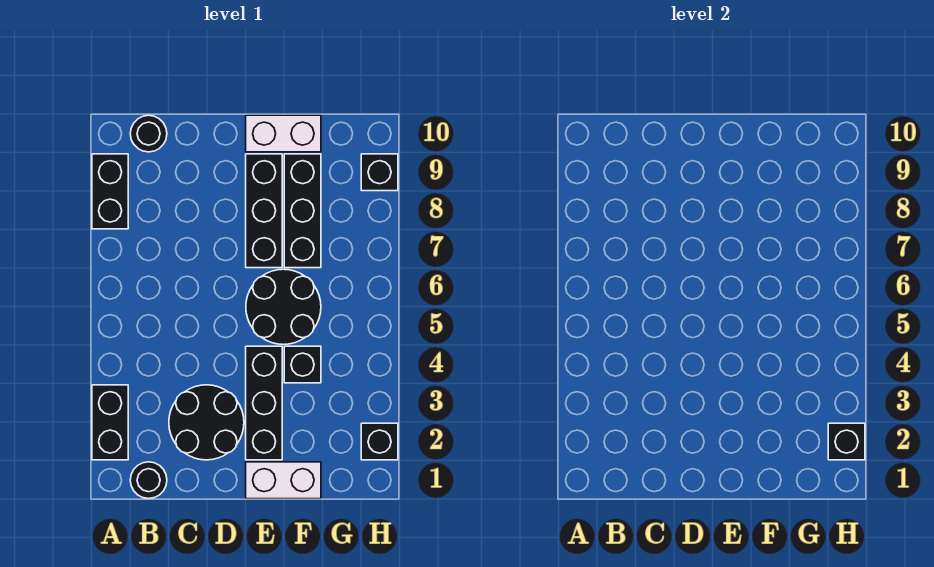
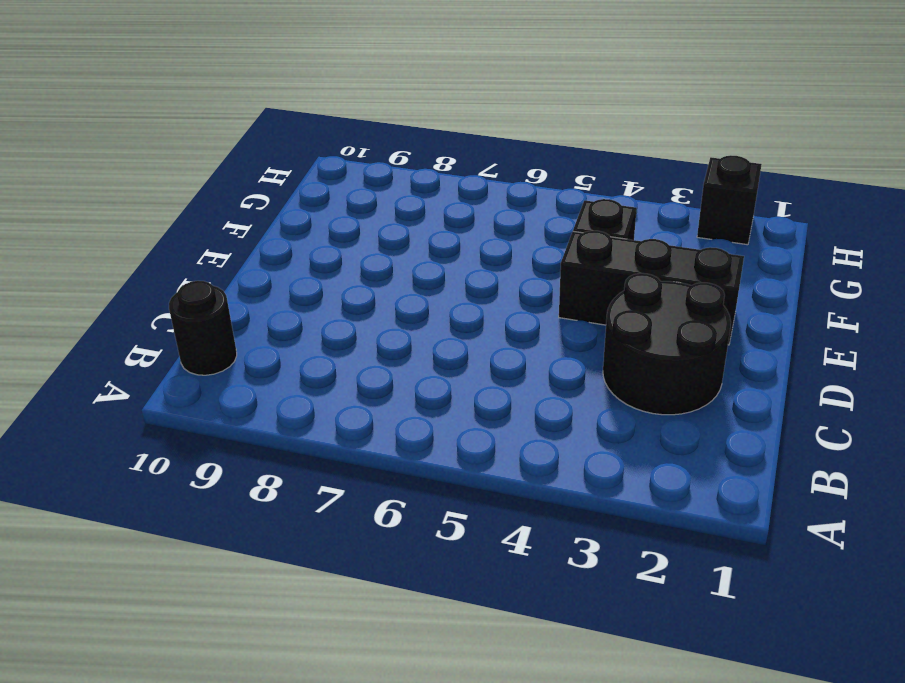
none -> black 1x2 brick [92,385,128,460]
none -> black 1x2 brick [92,154,128,229]
none -> black 1x1 round brick [130,462,167,499]

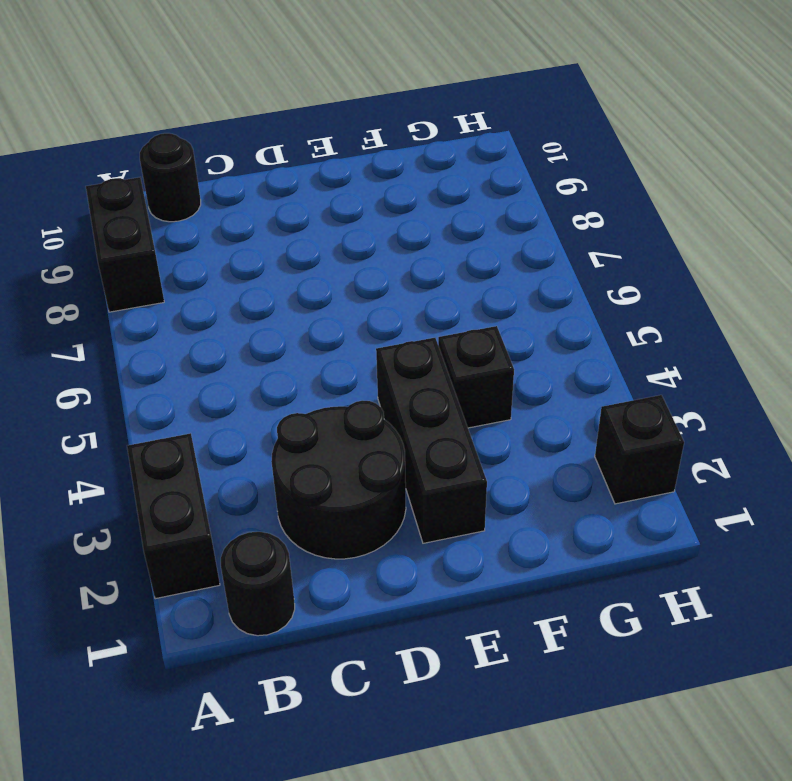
none -> white 1x2 brick [246,462,321,499]
none -> black 2x2 round brick [246,269,321,345]
none -> black 1x3 brick [246,154,282,268]

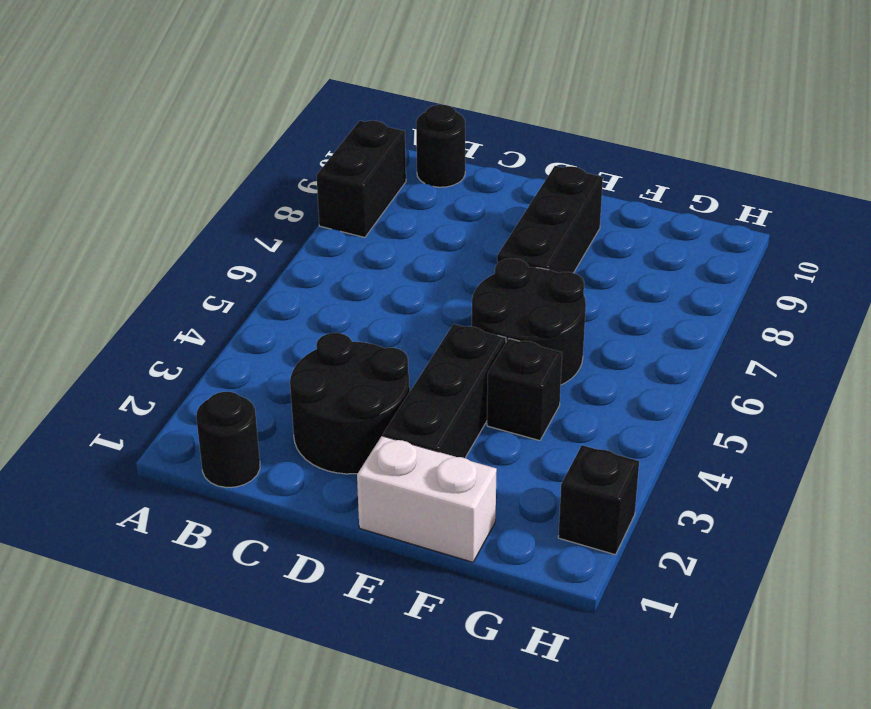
none -> black 1x2 brick [92,385,128,460]
none -> white 1x2 brick [246,115,321,152]
none -> black 1x3 brick [284,154,321,268]

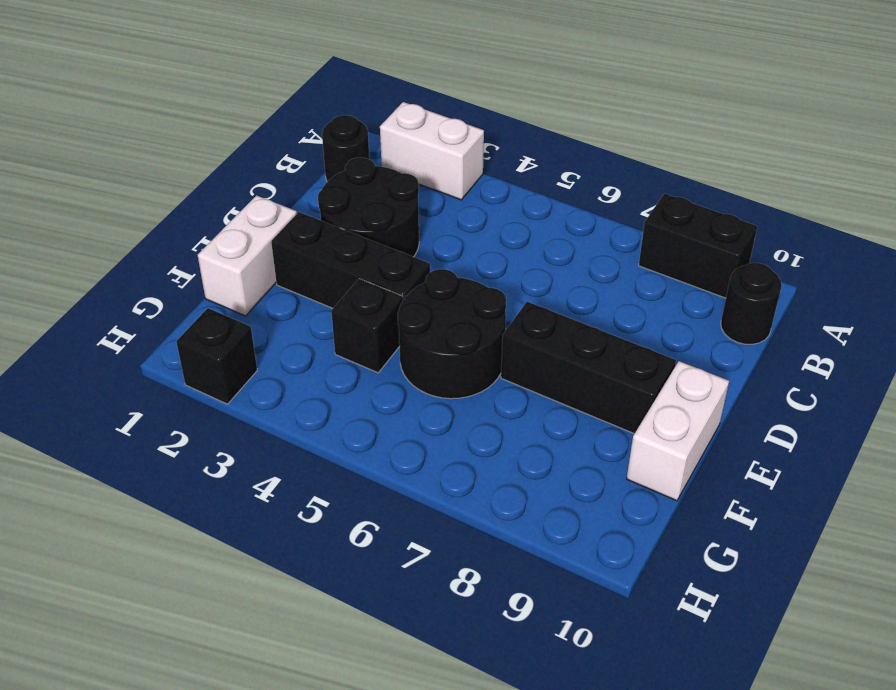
white 1x2 brick [380,102,484,200] -> black 1x2 brick [92,385,128,460]
none -> black 1x3 brick [284,154,321,268]
none -> black 1x1 brick [361,154,398,191]
none -> black 1x1 brick [828,423,865,460]

